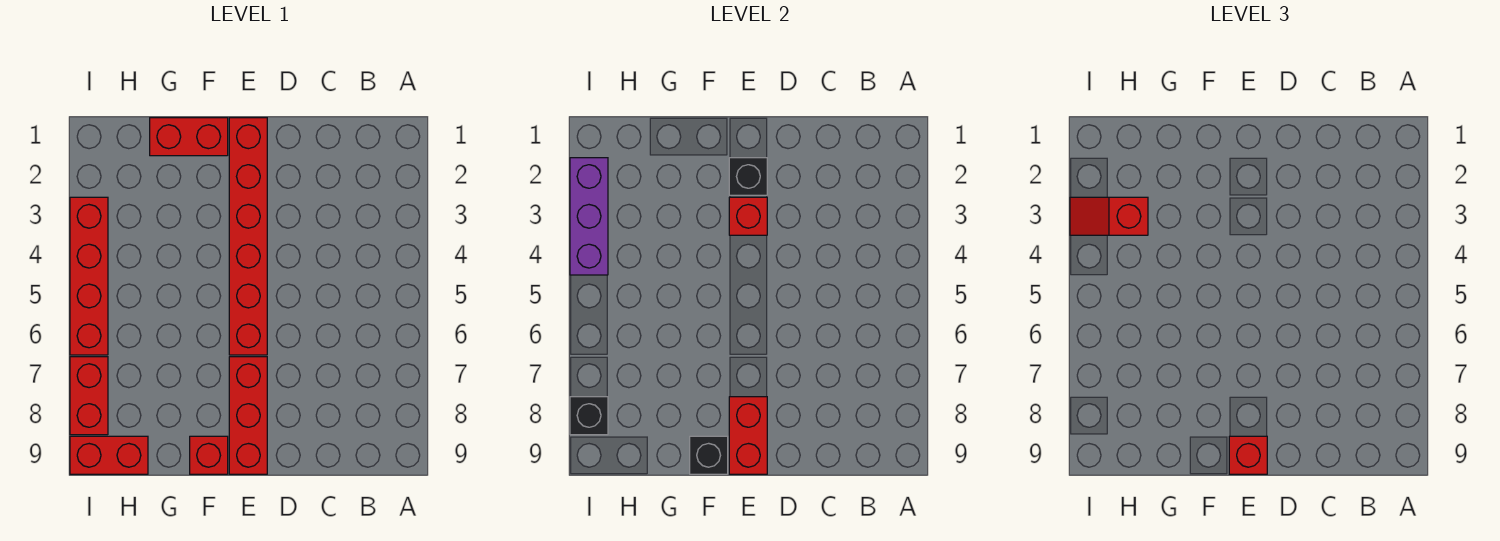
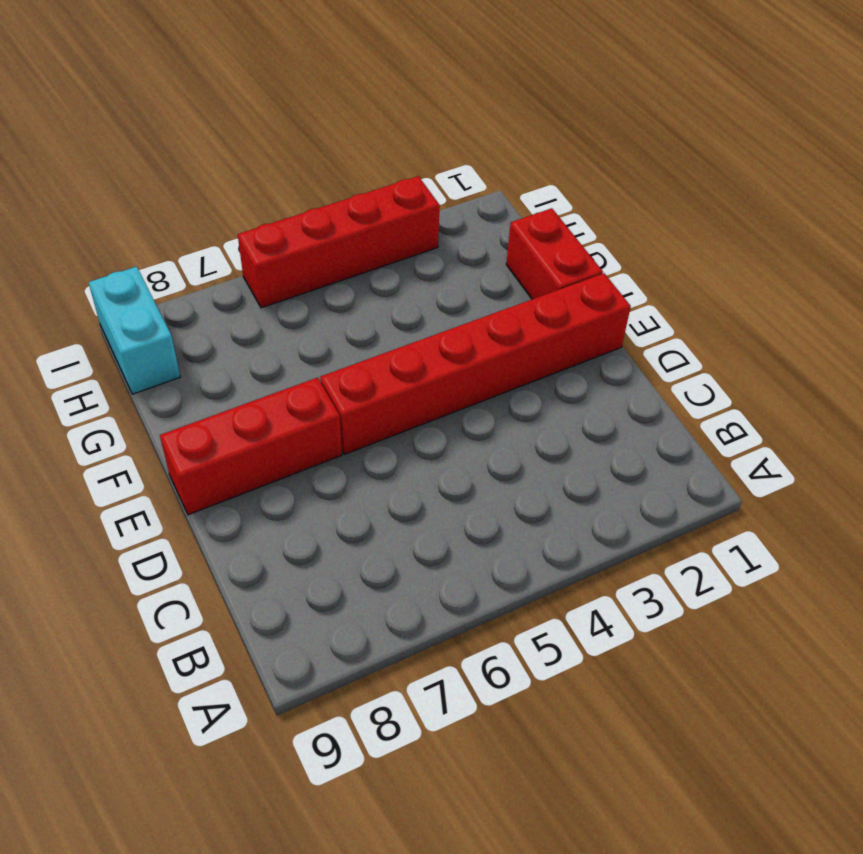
cyan 1x2 brick [88,267,180,394] -> red 1x2 brick [70,436,148,474]
none -> red 1x1 brick [190,436,228,474]
none -> red 1x2 brick [70,357,108,435]
none -> black 1x1 brick [729,158,767,195]

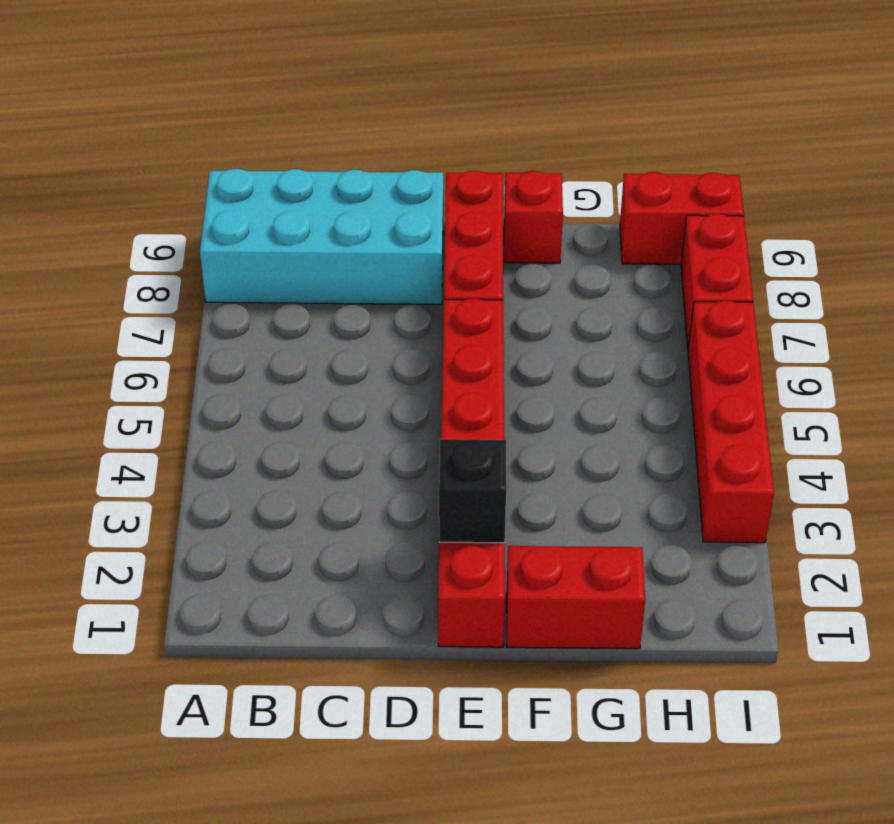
cyan 2x4 brick [200,169,443,304] -> none
none -> red 1x1 brick [729,197,767,235]
none -> red 1x2 brick [729,397,767,474]
none -> black 1x1 brick [690,436,728,474]

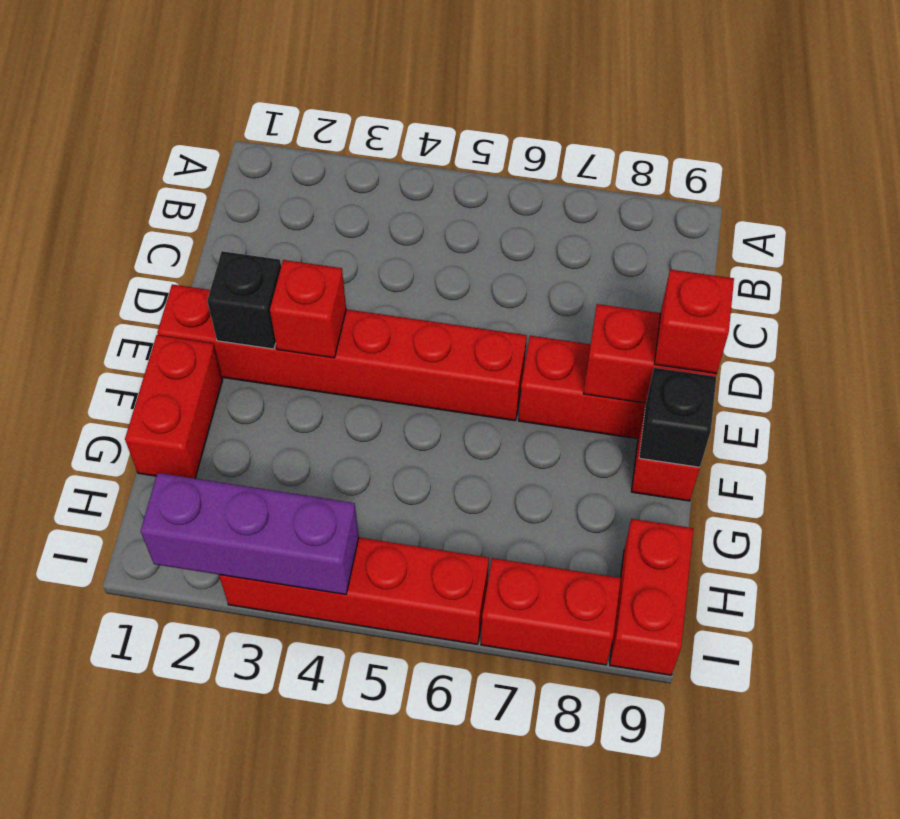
none -> black 1x1 brick [570,397,608,435]
none -> red 1x2 slope [1070,197,1148,235]

